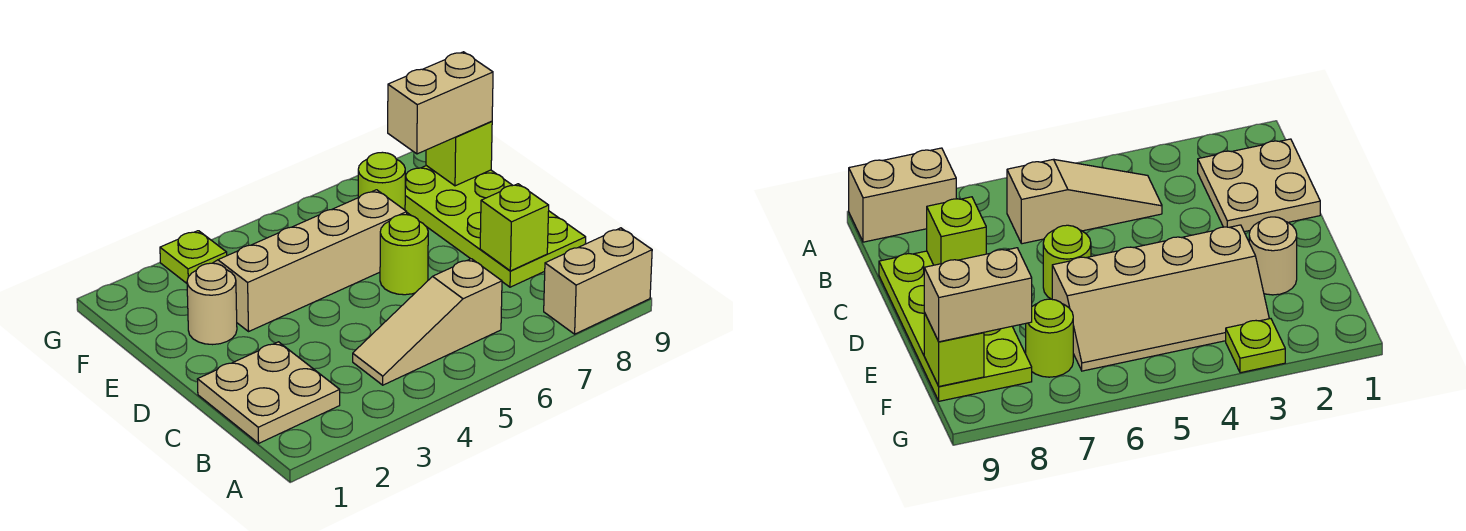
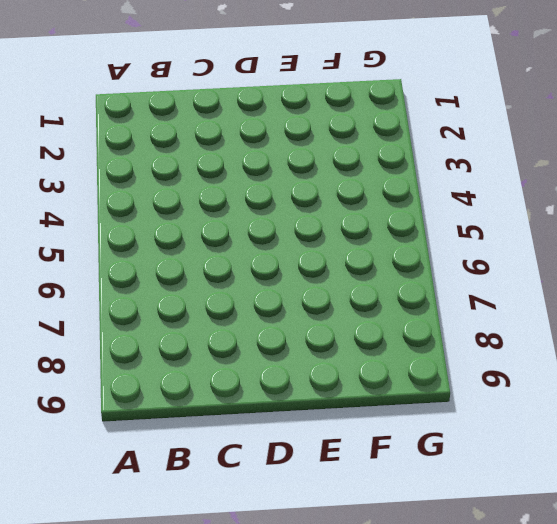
none -> tan 1x2 brick [544,228,652,334]
none -> tan 2x2 plate [197,342,340,443]
none -> tan 1x3 slope [353,259,502,385]

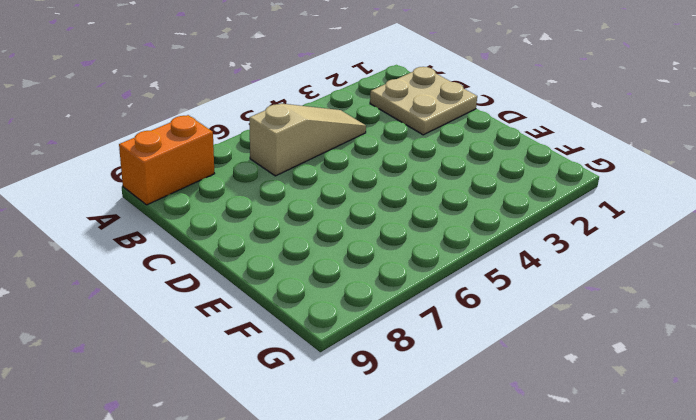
orange 1x2 brick [119,115,215,205] -> tan 1x2 brick [544,228,652,334]
none -> lime 2x4 plate [405,166,586,287]
none -> lime 1x1 round brick [380,215,428,295]
none -> tan 1x1 round brick [187,263,237,345]

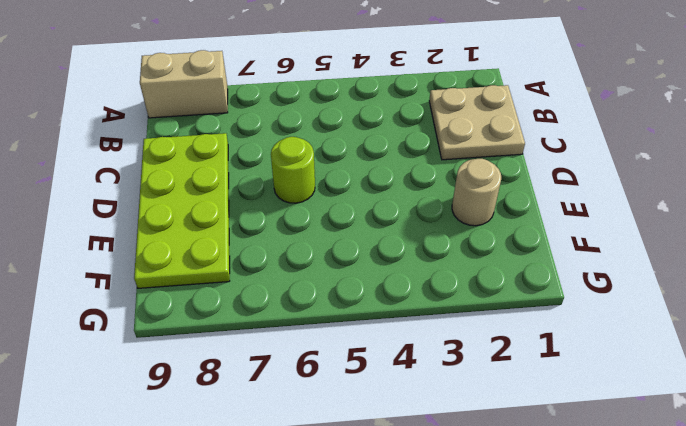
none -> tan 1x3 slope [353,259,502,385]
none -> tan 2x4 slope [213,190,407,331]
none -> lime 1x1 round brick [358,152,405,210]

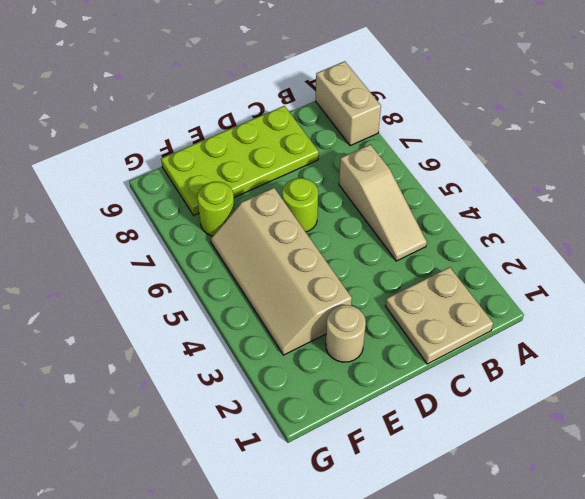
none -> lime 1x1 plate [160,231,227,283]
none -> lime 1x1 brick [480,184,549,271]
none -> lime 1x1 brick [426,121,492,186]

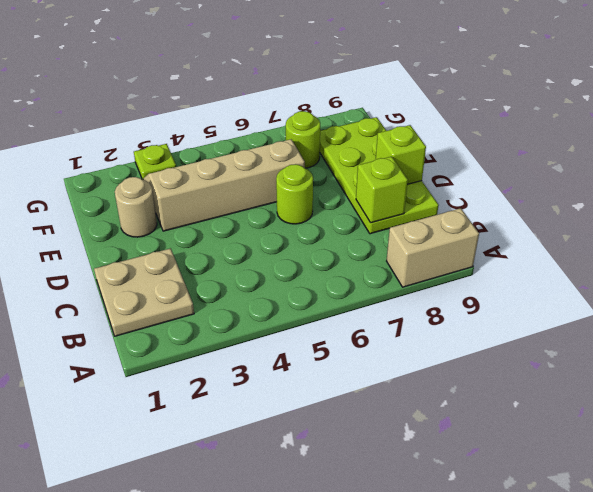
lime 1x1 brick [376,125,426,184] -> lime 1x1 brick moved to [426,121,492,186]
none -> tan 1x3 slope [353,259,502,385]
none -> tan 1x2 brick [388,52,493,154]

